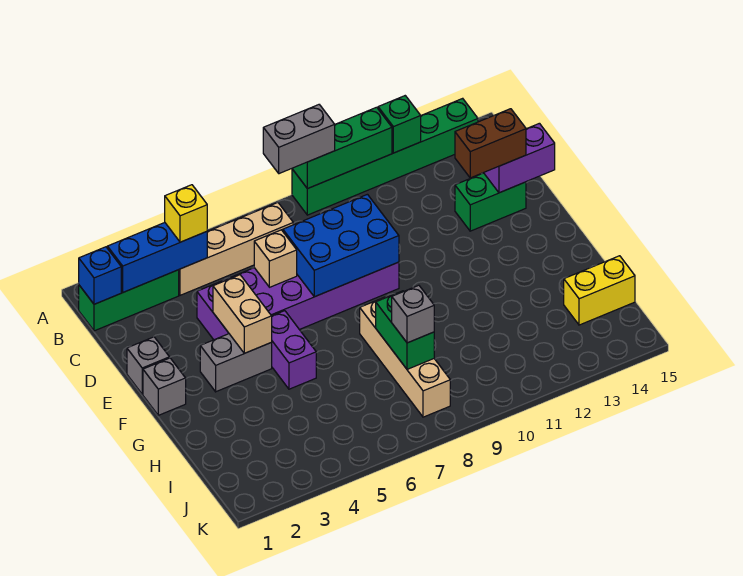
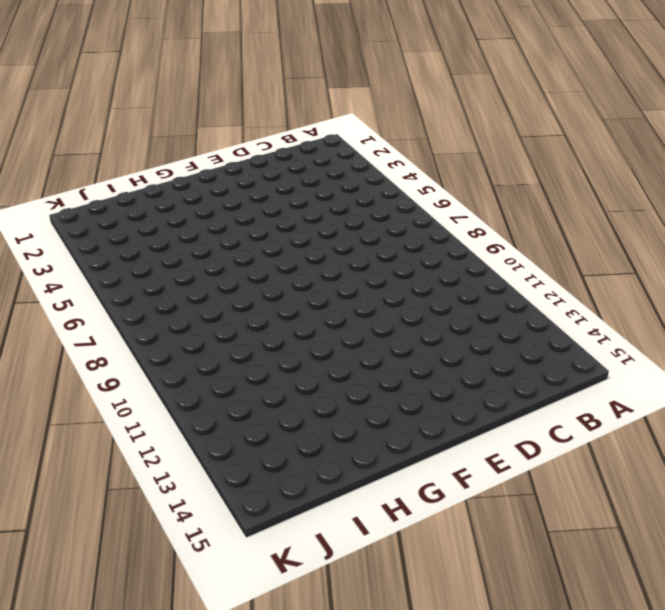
none -> green 1x6 brick [292,98,478,215]
none -> green 1x3 brick [79,270,179,331]
none -> tan 1x4 brick [179,202,293,295]

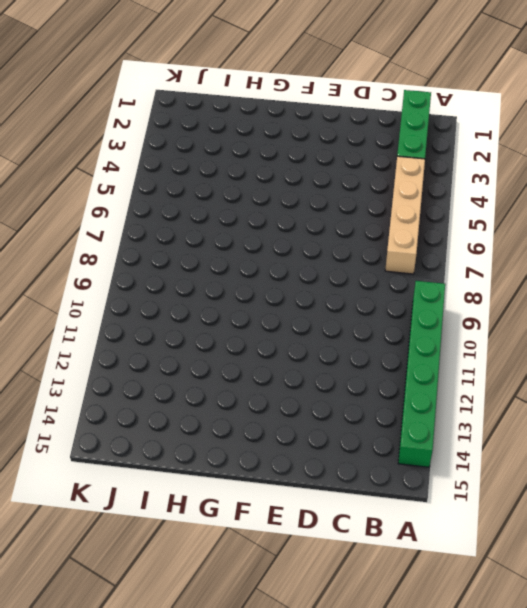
none -> purple 2x6 brick [197,262,399,340]
none -> green 1x2 brick [455,173,526,231]
none -> grey 1x1 brick [127,337,169,394]

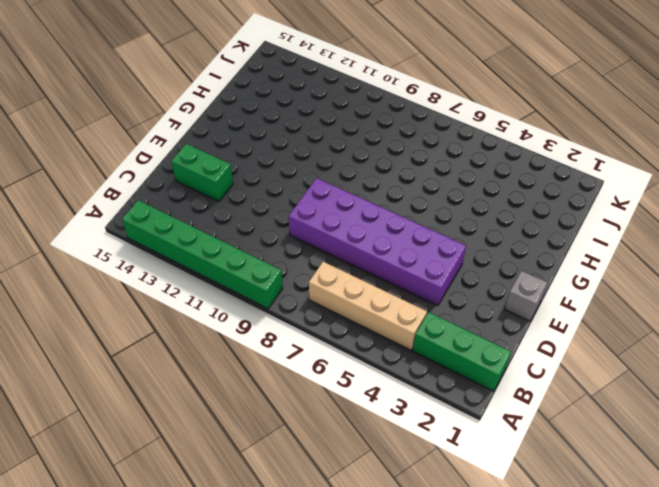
none -> grey 1x1 brick [143,358,186,415]
none -> grey 1x2 brick [200,334,272,392]
none -> purple 1x2 brick [271,311,316,389]

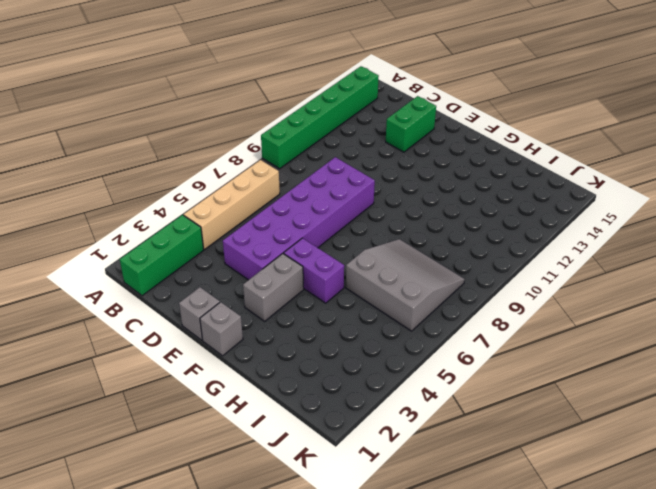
grey 3x3 slope [346,239,465,331] -> tan 1x4 brick [360,296,450,417]
none -> yellow 1x2 brick [564,256,635,325]
none -> green 1x3 brick [292,107,392,189]
none -> green 1x1 brick [378,96,421,153]

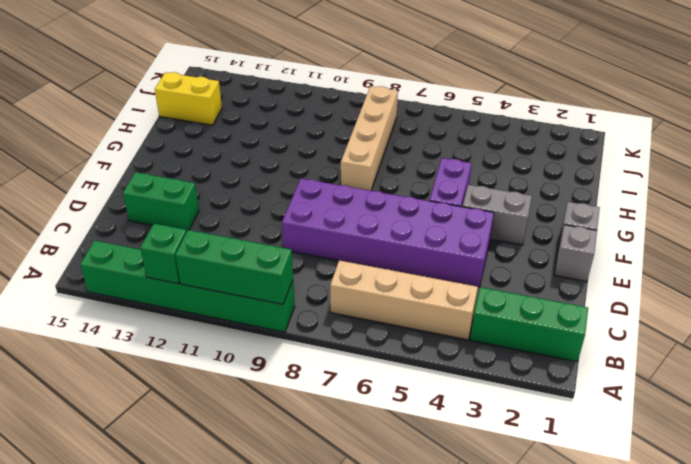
none -> blue 1x1 brick [79,247,121,304]
none -> blue 1x3 brick [107,223,207,292]
none -> tan 1x1 brick [254,230,297,287]

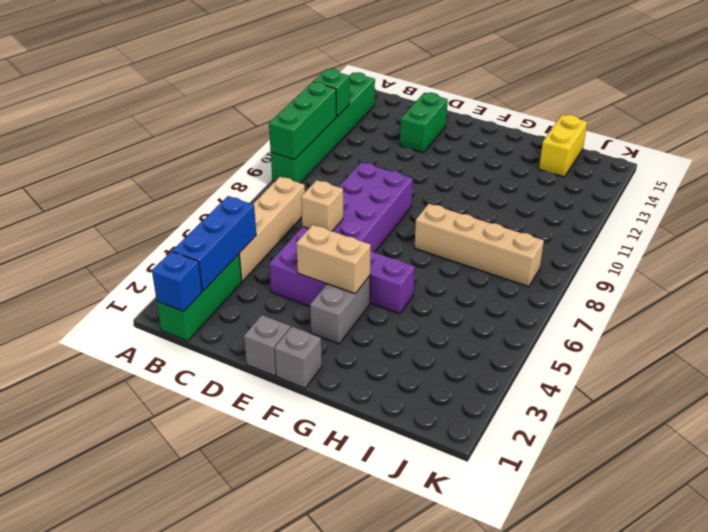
none -> blue 2x3 brick [283,194,399,297]
none -> purple 1x2 brick [484,123,555,193]
none -> green 1x2 brick [376,291,434,369]

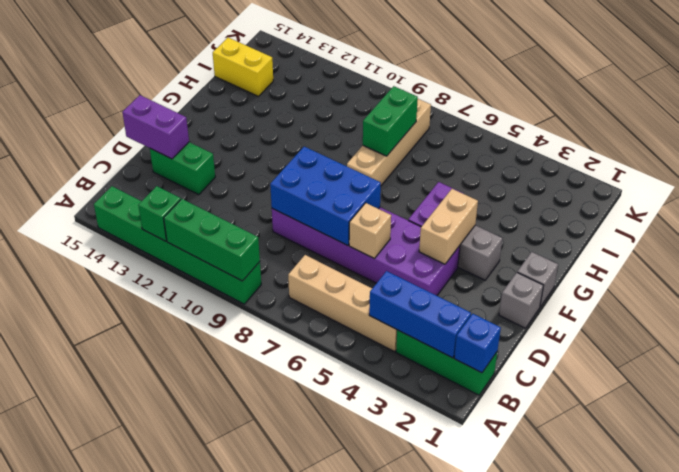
none -> grey 1x2 brick [263,105,335,174]
none -> yellow 1x1 brick [165,185,207,242]
none -> brown 1x2 brick [455,109,526,178]

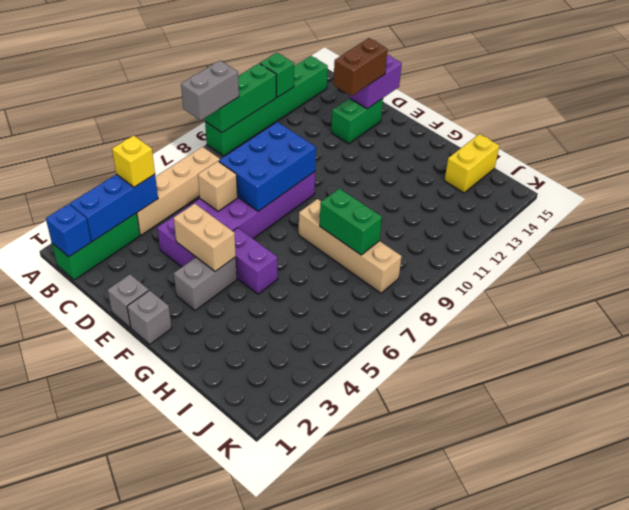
none -> grey 1x1 brick [392,285,434,343]

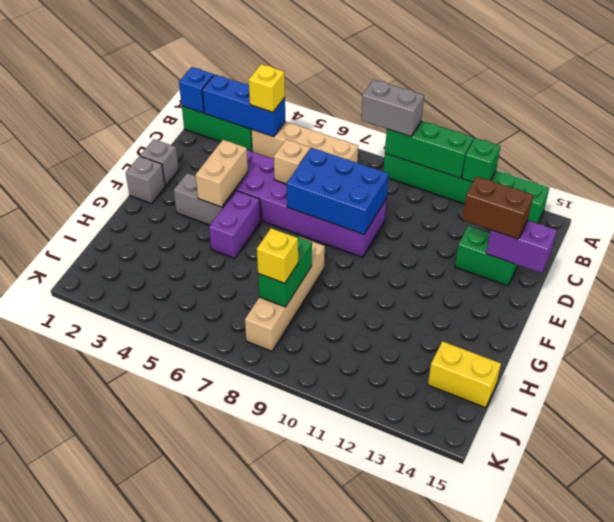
yellow 1x1 brick [257,228,298,283] -> grey 1x1 brick [392,285,434,343]

